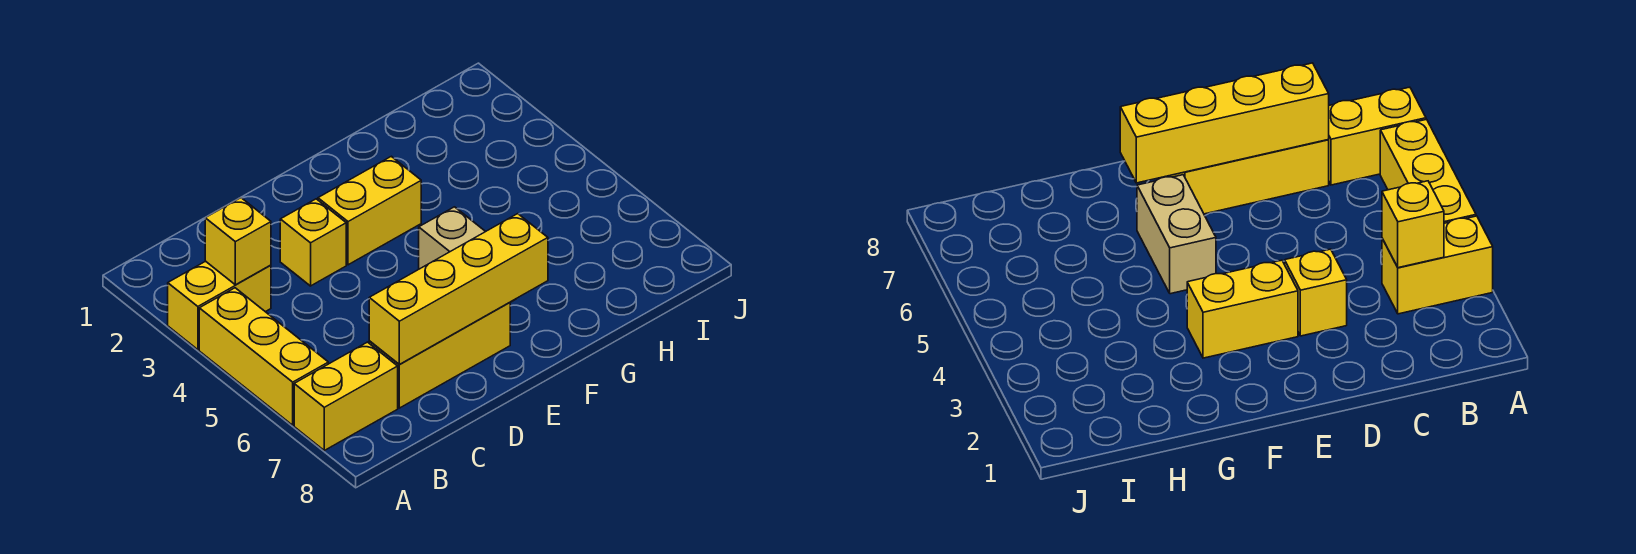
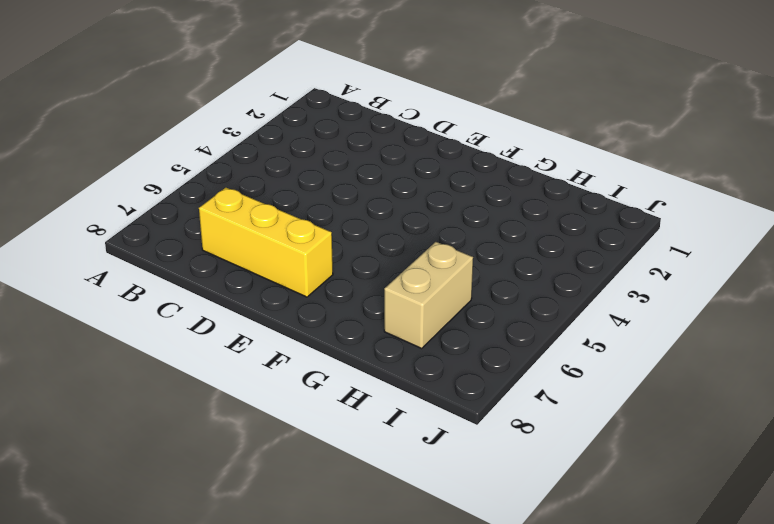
tan 1x2 brick [384,242,473,348] -> tan 1x2 brick moved to [419,207,516,302]
none -> yellow 1x2 brick [168,261,271,350]
none -> yellow 1x3 brick [199,288,328,425]

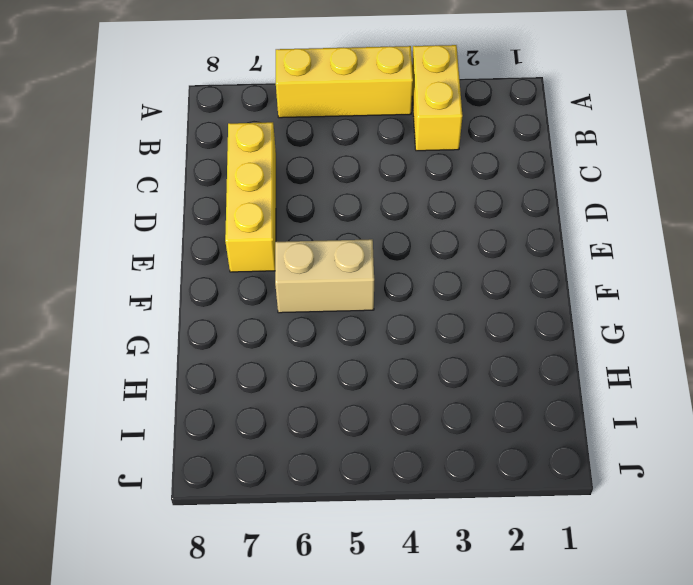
none -> yellow 1x2 brick [294,342,398,450]
none -> yellow 1x1 brick [280,199,346,286]

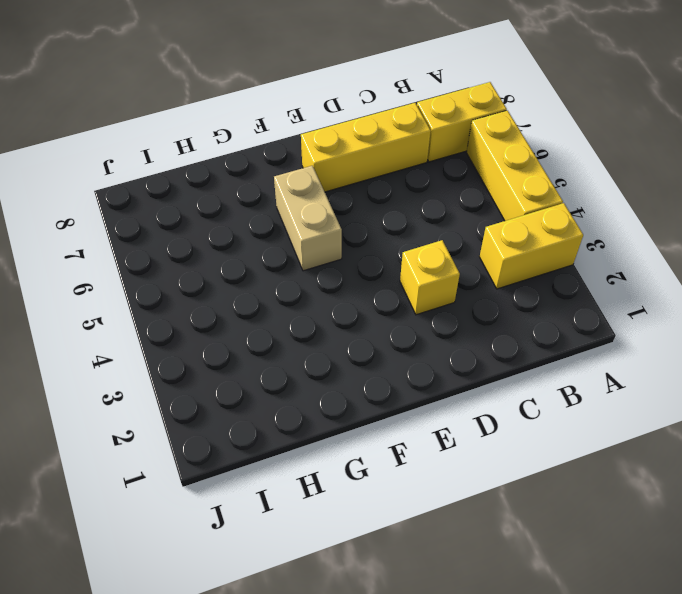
none -> yellow 1x2 brick [318,156,421,265]
none -> yellow 1x1 brick [205,198,271,285]

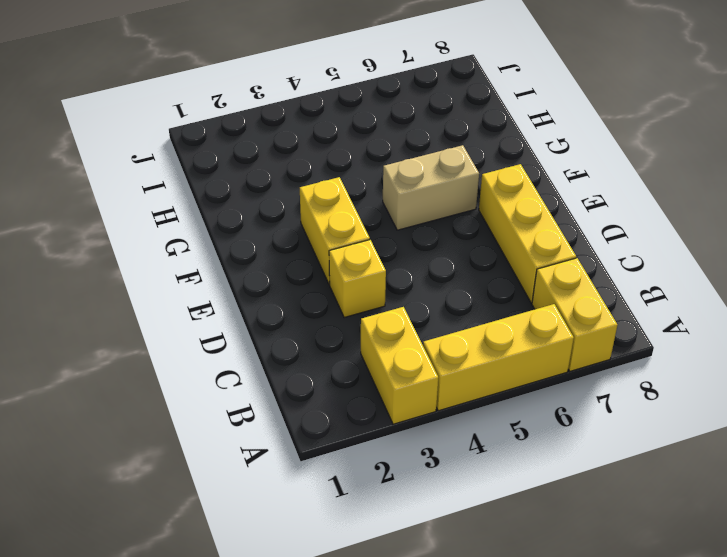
none -> yellow 1x1 brick [205,198,271,285]
none -> yellow 1x4 brick [369,214,548,364]

